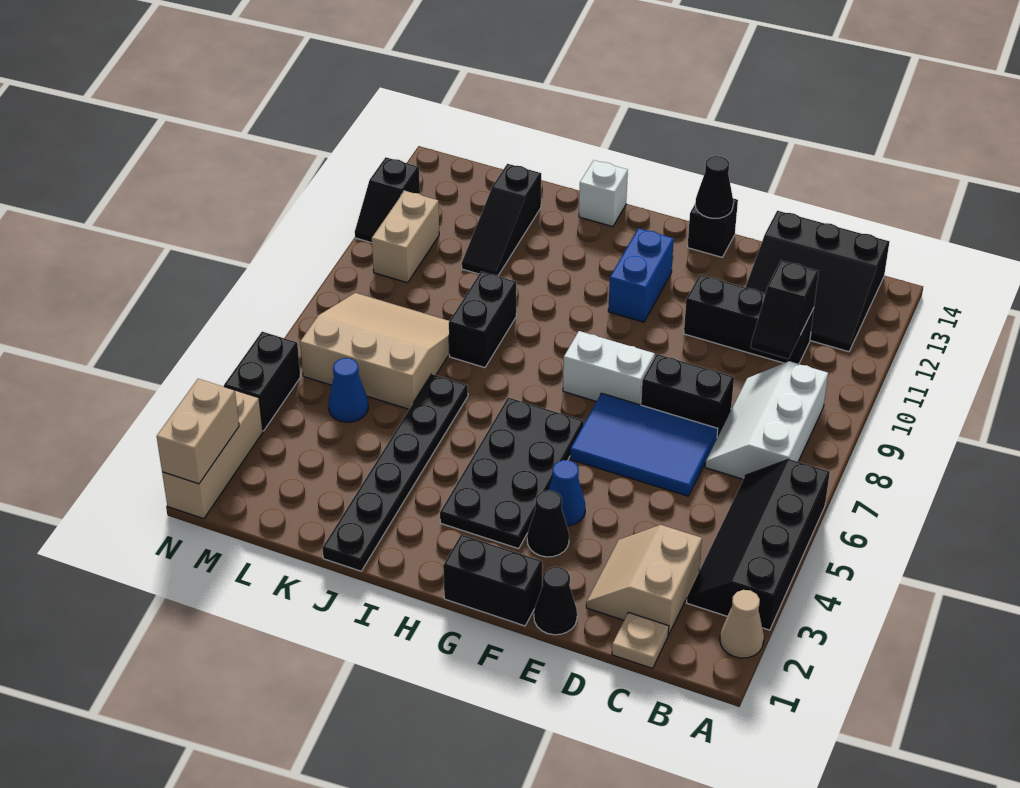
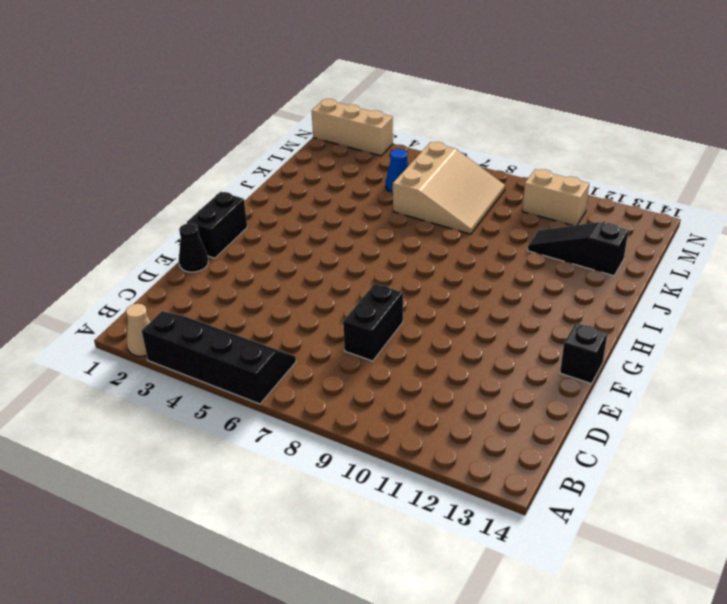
none -> white 2x3 slope [705,361,828,479]
none -> black 3x3 slope [745,211,889,352]
none -> tan 1x1 plate [612,612,669,668]
none -> tan 2x2 slope [586,525,702,635]

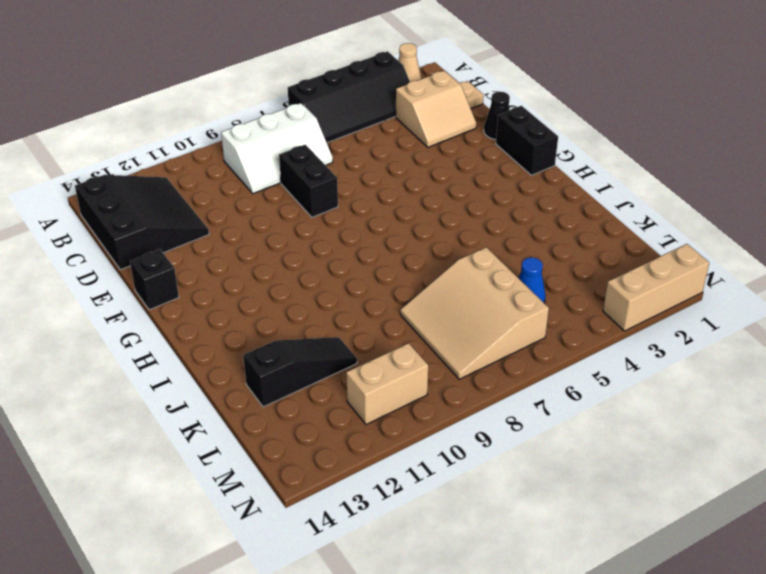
none -> black 1x3 brick [684,275,814,364]
none -> blue 2x3 tile [570,393,718,496]
none -> black 1x1 cone [527,490,569,557]
none -> blue 1x1 cone [549,460,585,526]

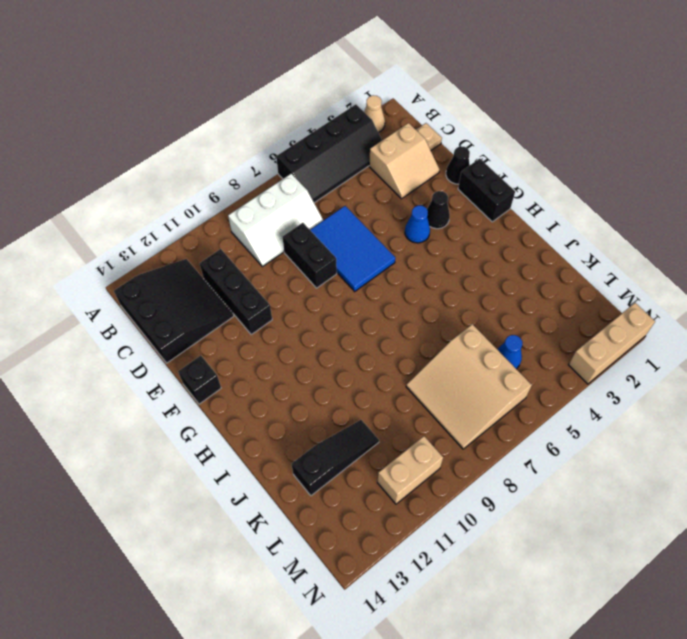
none -> white 1x2 brick [563,331,655,405]
none -> black 2x4 plate [440,398,584,549]
none -> blue 1x2 brick [608,228,674,322]
none -> white 1x1 brick [579,160,628,227]

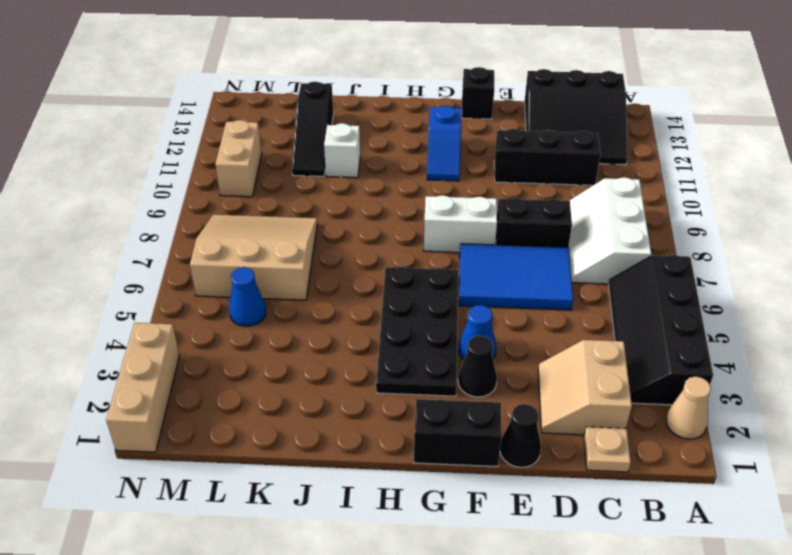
blue 1x2 slope [427,106,462,181] -> blue 1x2 brick [608,228,674,322]
white 1x1 brick [324,123,360,178] -> white 1x1 brick moved to [579,160,628,227]
none -> black 1x6 plate [322,374,468,571]
none -> black 1x2 brick [449,271,516,368]
none -> black 1x2 brick [224,332,300,431]
none -> black 1x2 slope [355,157,420,243]

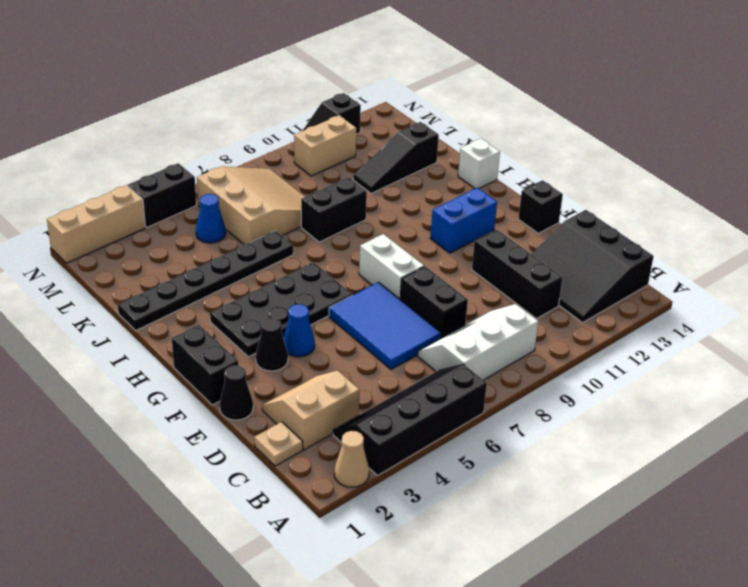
none -> black 1x2 slope [751,260,819,359]
none -> black 1x1 cone [695,156,733,218]
none -> tan 1x2 brick [157,379,239,484]

